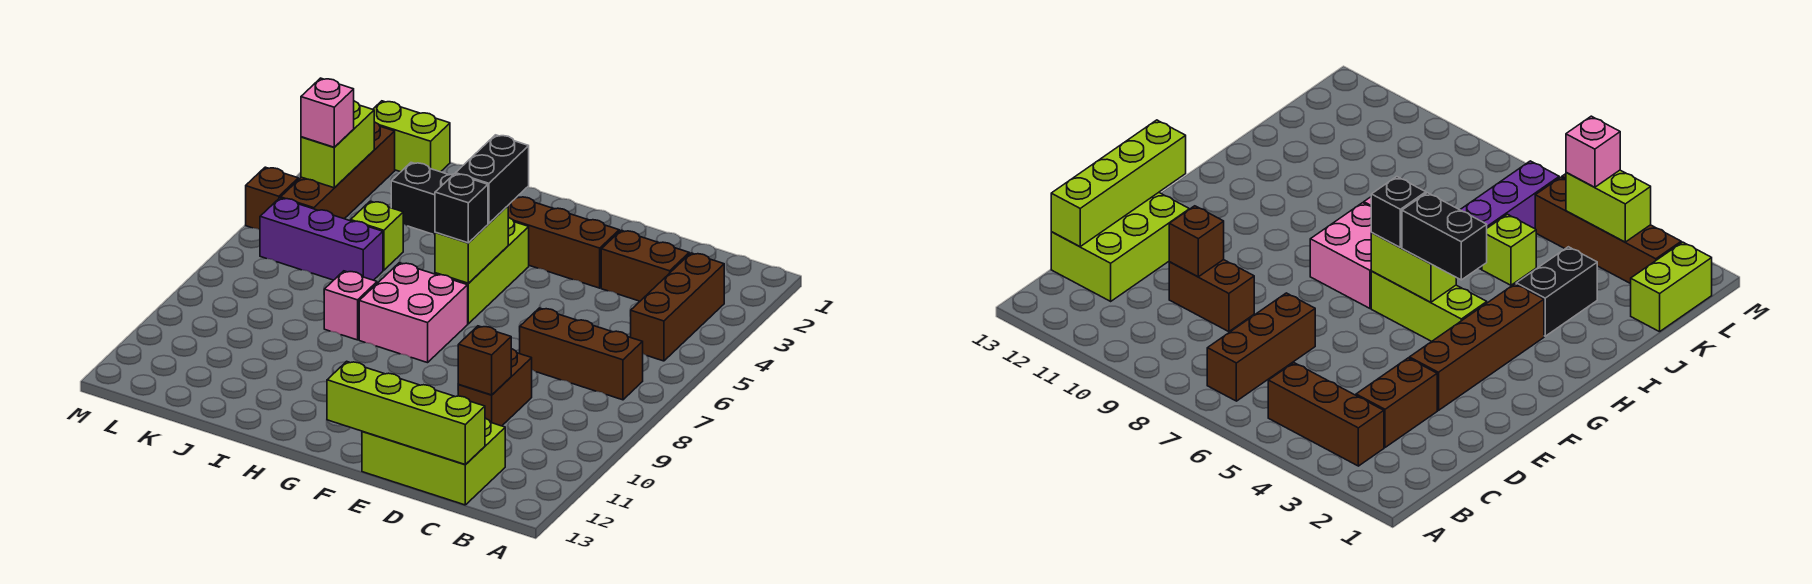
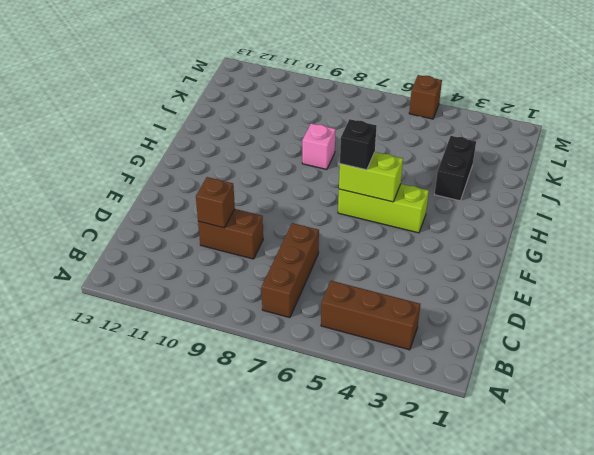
none -> brown 1x2 brick [601,230,689,301]
none -> lime 2x3 brick [362,418,505,505]
none -> brown 1x4 brick [508,197,619,288]

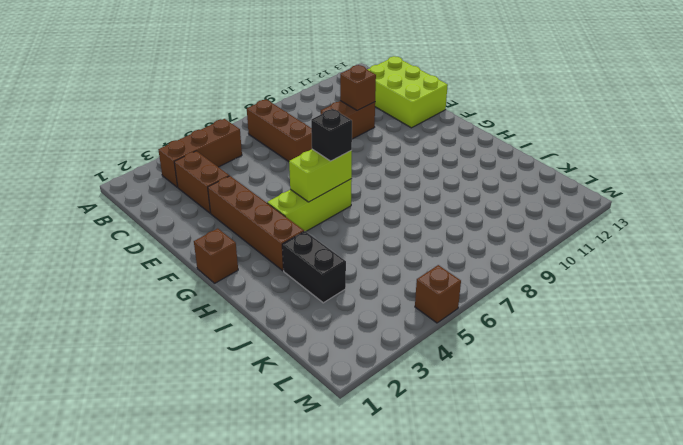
brown 1x1 brick [194,228,238,283] -> none
none -> pink 2x2 brick [359,263,468,363]
none -> pink 1x1 brick [324,271,377,340]
none -> lime 1x1 brick [351,201,403,270]

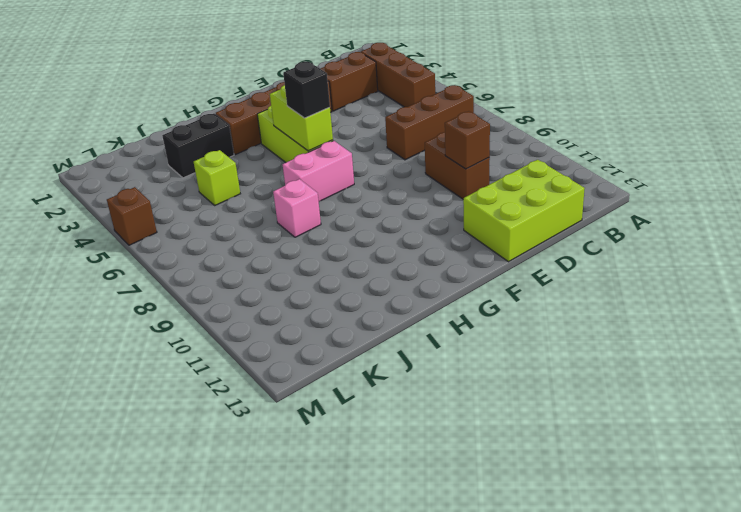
pink 1x2 brick [283,141,354,201] -> pink 2x2 brick [359,263,468,363]
none -> purple 1x3 brick [260,198,383,280]
none -> lime 1x2 brick [373,101,450,172]
none -> brown 1x4 brick [281,122,395,219]

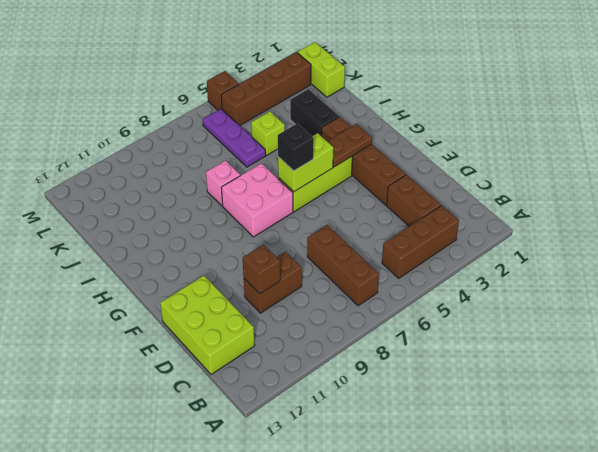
brown 1x2 plate [327,124,372,167] -> none
purple 1x3 plate [203,109,266,167] -> purple 1x3 brick [260,198,383,280]
none -> lime 1x4 brick [327,361,485,465]
none -> lime 1x2 brick [301,101,374,188]
none -> black 1x2 brick [456,135,529,223]

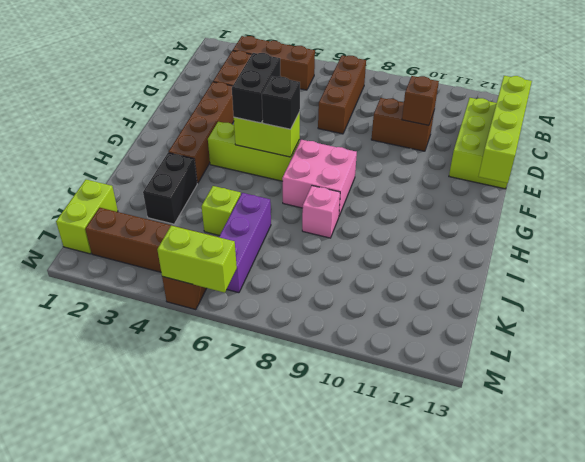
black 1x2 brick [232,53,281,123] -> black 1x2 brick turned to [456,135,529,223]
lime 1x2 brick [157,226,237,293] -> lime 1x2 brick moved to [301,101,374,188]
none -> pink 1x1 brick [301,78,354,147]

